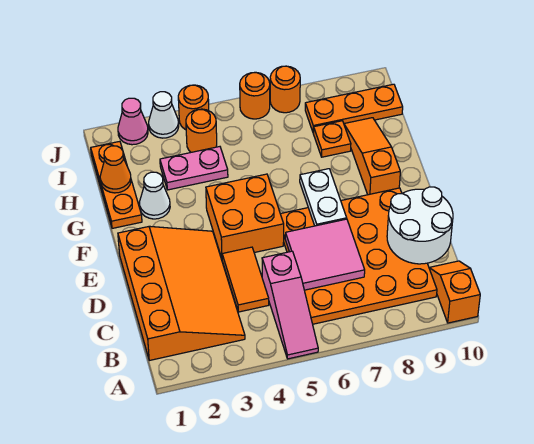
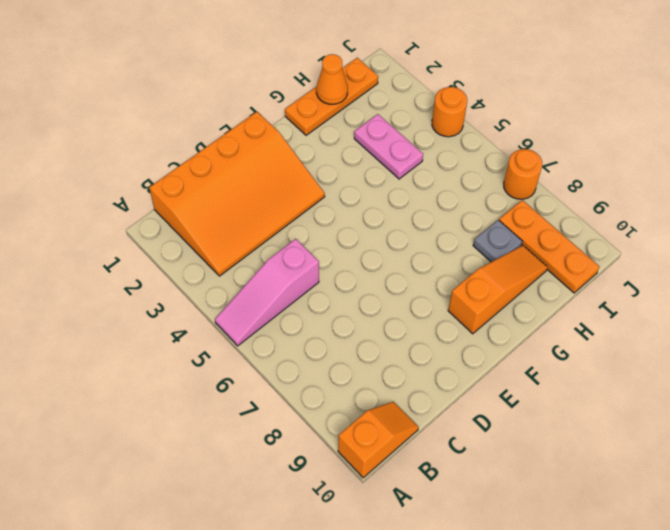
grey 1x1 plate [473,220,522,262] -> orange 1x1 plate [314,121,351,157]
none -> orange 4x4 plate [281,188,437,324]
none -> orange 1x2 tile [222,247,269,312]
none -> orange 2x2 brick [206,174,284,258]

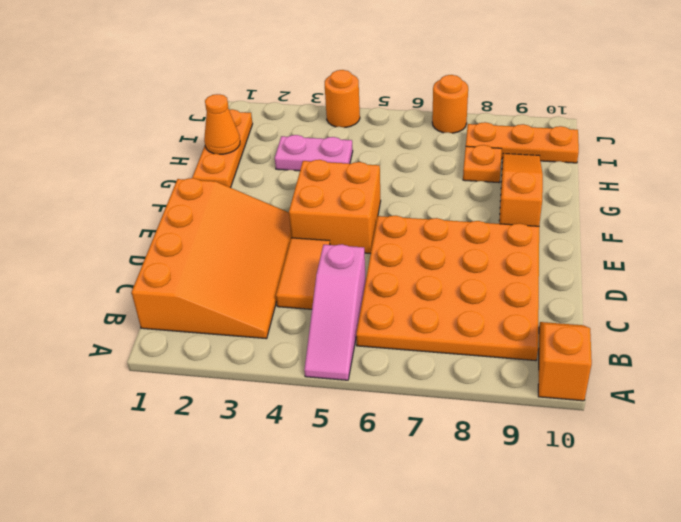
none -> white 1x1 cone [139,172,170,219]
none -> orange 1x1 round brick [186,109,217,152]
none -> pink 1x1 cone [118,98,148,145]

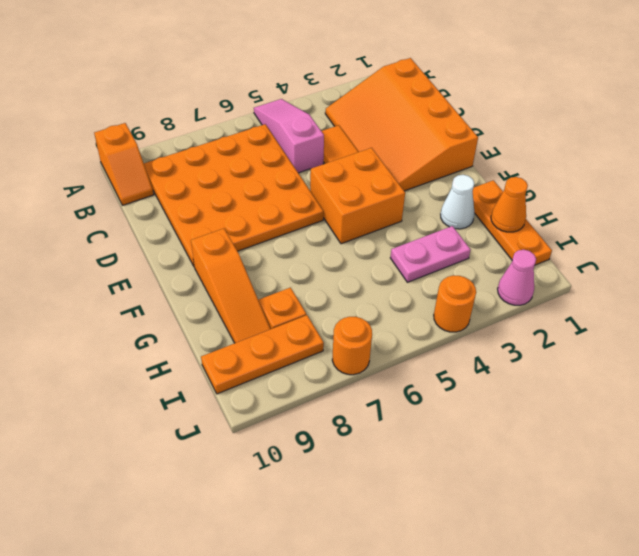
none -> orange 1x1 round brick [186,109,217,152]
none -> white 1x1 cone [149,92,179,138]
none -> orange 1x1 round brick [240,72,270,119]

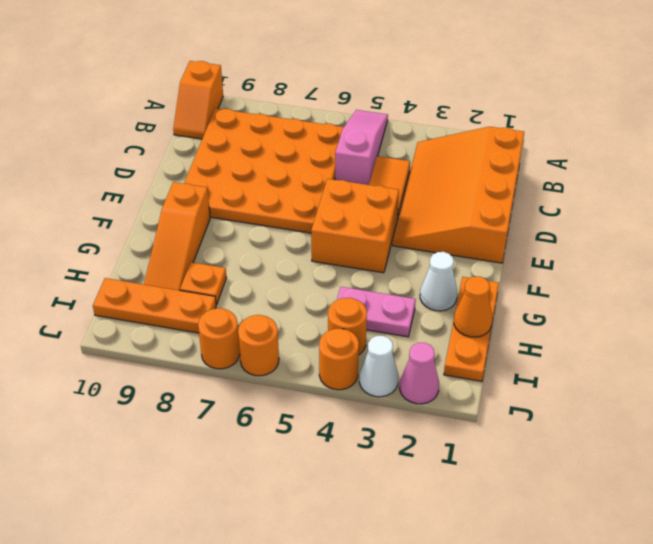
none -> pink 2x2 tile [285,219,365,290]
none -> white 2x2 round brick [387,187,453,264]
none -> white 1x2 plate [300,169,347,226]

